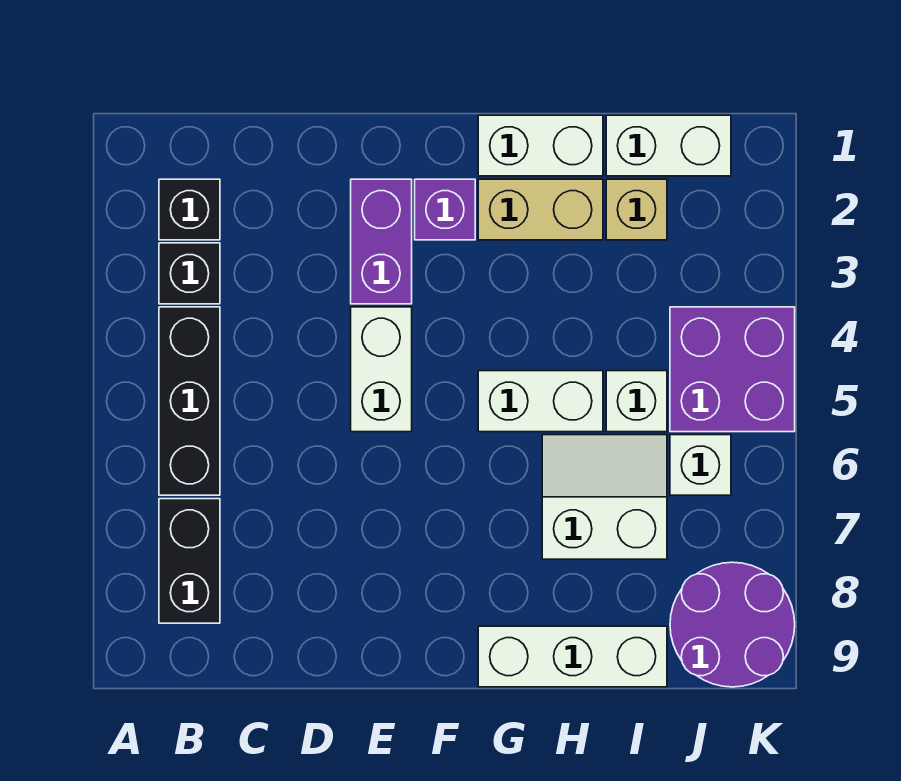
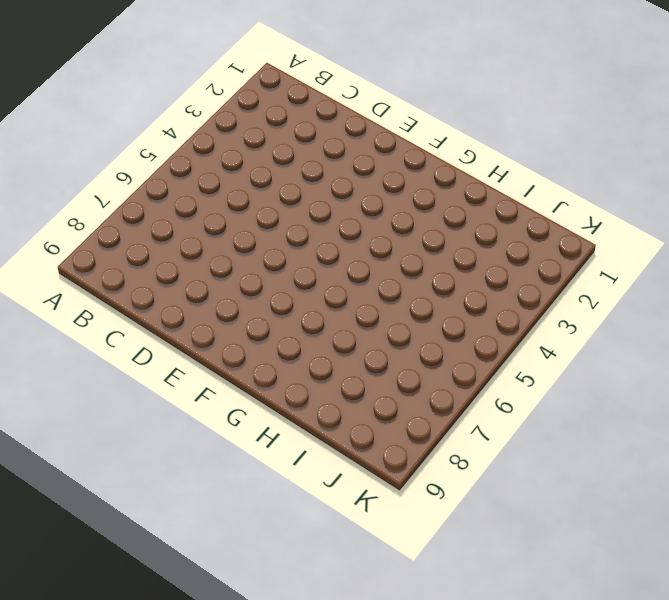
none -> black 1x1 brick [159,179,220,240]
none -> black 1x1 brick [159,243,220,304]
none -> black 1x3 brick [159,307,220,495]

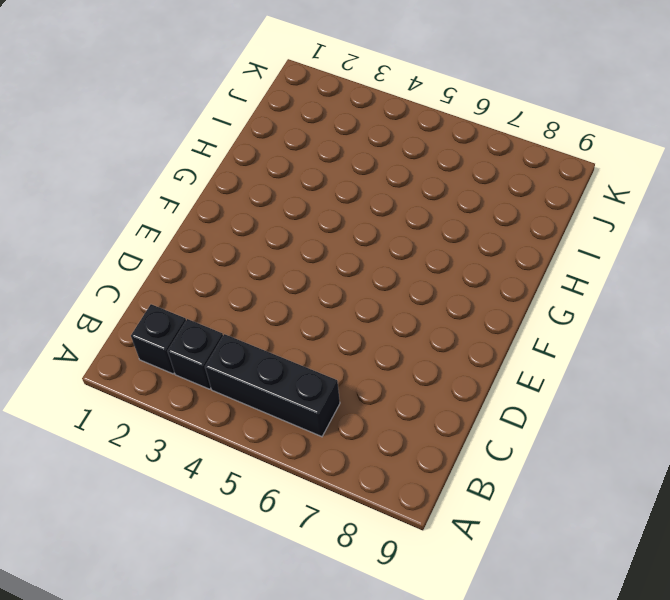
none -> black 1x2 brick [159,499,220,623]
none -> purple 1x2 brick [351,179,412,304]
none -> white 1x2 brick [351,307,412,432]

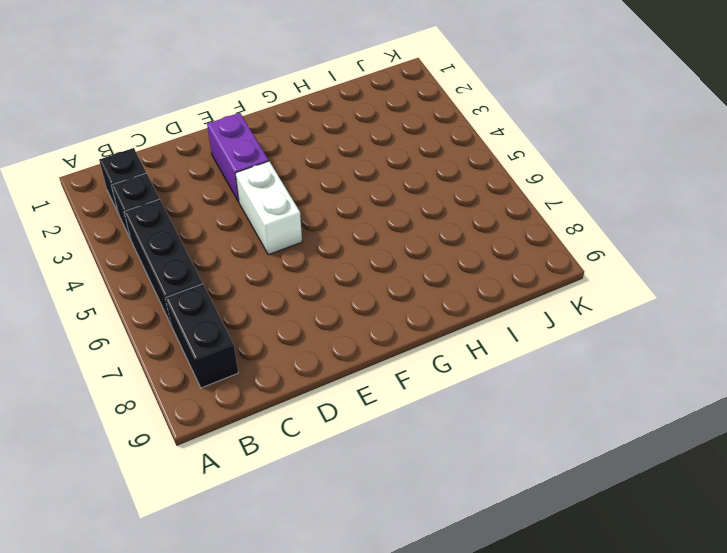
none -> purple 1x1 brick [415,179,475,240]
none -> white 1x2 brick [478,115,603,176]
none -> tan 1x2 brick [478,179,603,240]

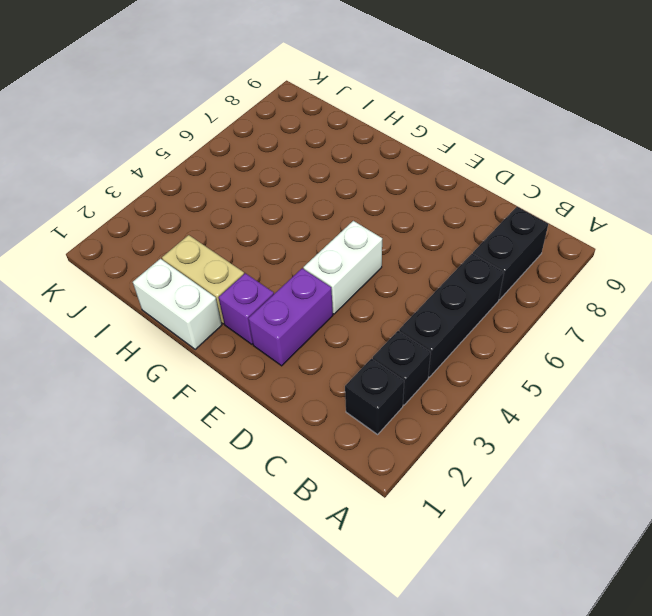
none -> white 1x2 brick [478,371,603,432]
none -> white 1x3 brick [478,626,667,687]
none -> white 2x2 slope [542,435,667,559]

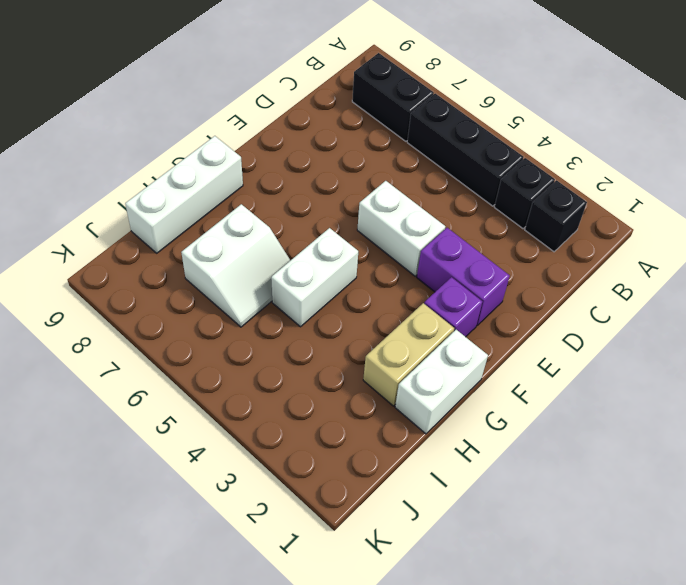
none -> white 1x2 brick [606,115,731,176]
none -> tan 1x1 brick [606,179,667,240]
none -> white 1x1 brick [606,371,667,432]

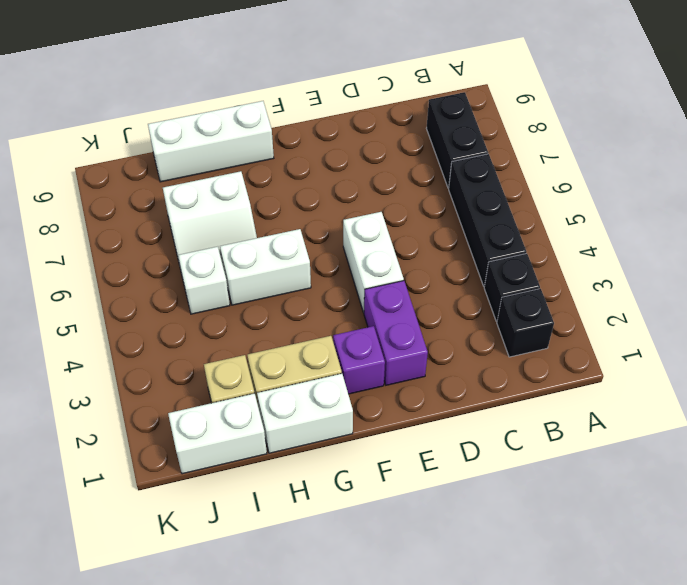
none -> purple 2x2 brick [670,307,795,432]
none -> white 1x1 brick [670,435,731,495]
none -> purple 2x2 round brick [670,562,795,687]

